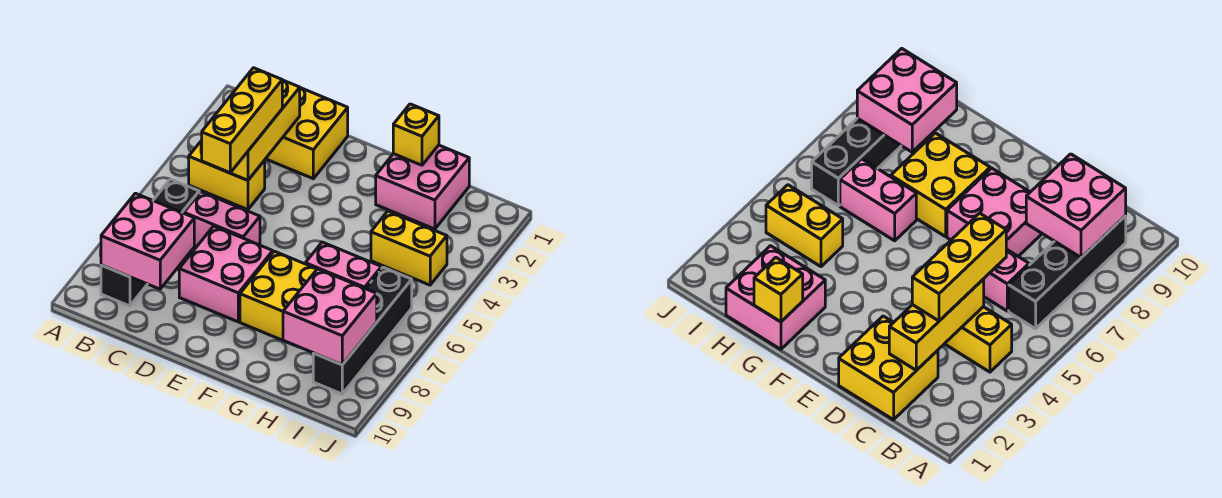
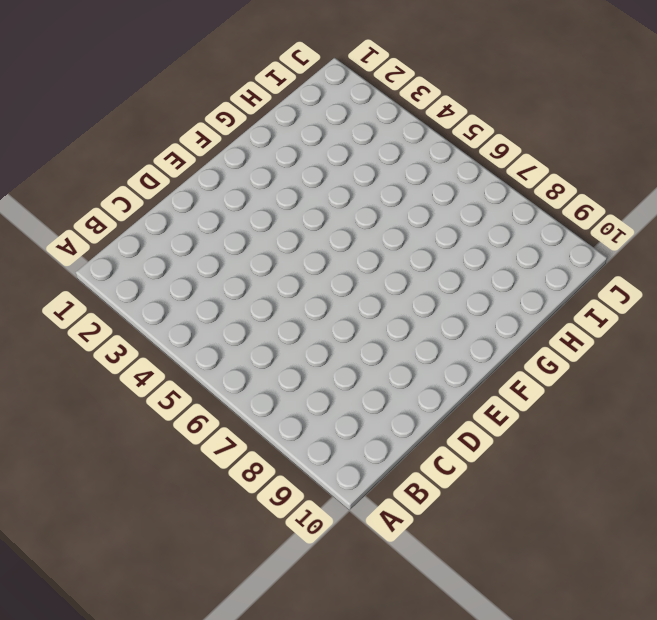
none -> yellow 1x2 brick [189,140,265,210]
none -> black 1x4 brick [101,179,199,306]
none -> yellow 2x2 brick [266,88,348,179]

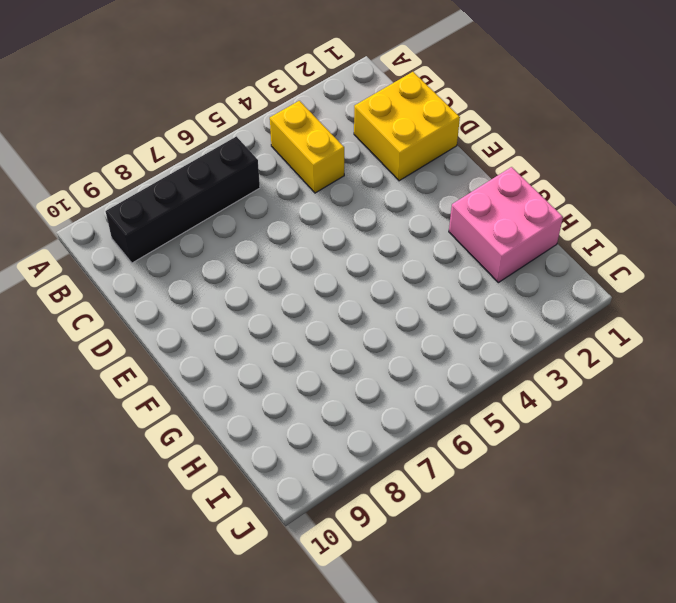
none -> pink 1x2 brick [184,192,260,247]
none -> pink 2x2 brick [179,226,273,322]
none -> yellow 2x2 brick [240,251,317,340]

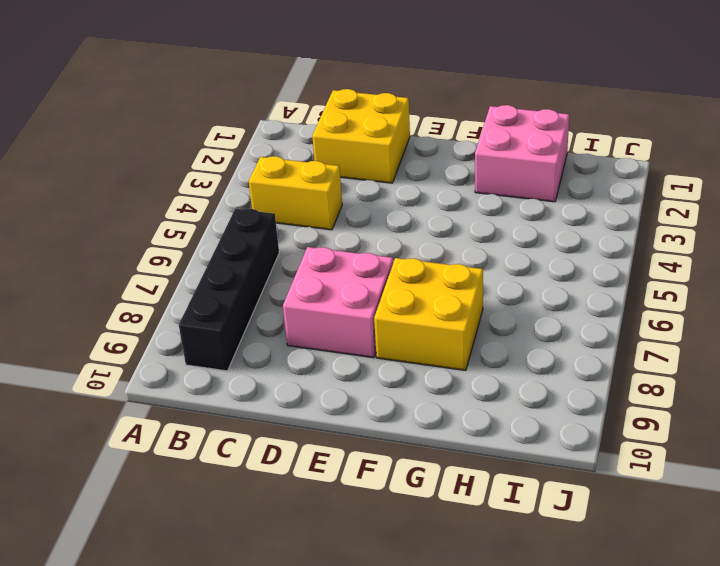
none -> pink 1x2 brick [184,192,260,247]
none -> pink 1x2 brick [305,242,381,289]
none -> yellow 1x2 brick [371,211,447,285]

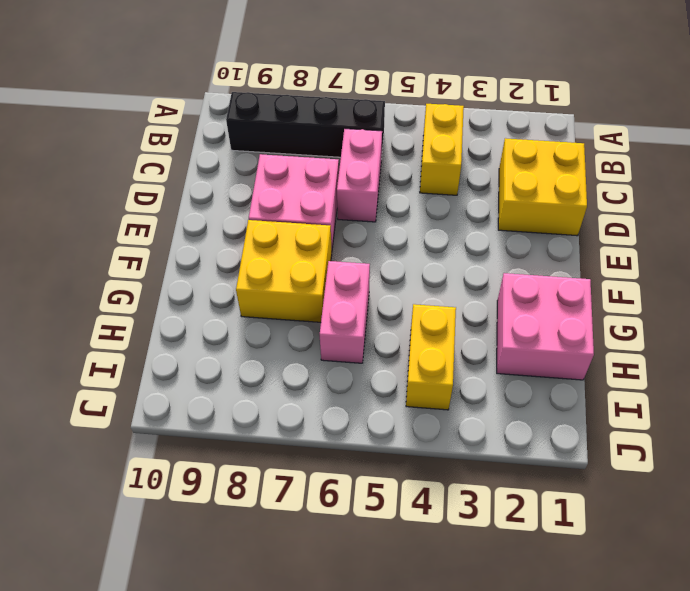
none -> black 1x4 brick [313,267,412,394]
none -> pink 2x2 brick [101,193,194,289]
none -> yellow 1x3 brick [221,80,300,180]

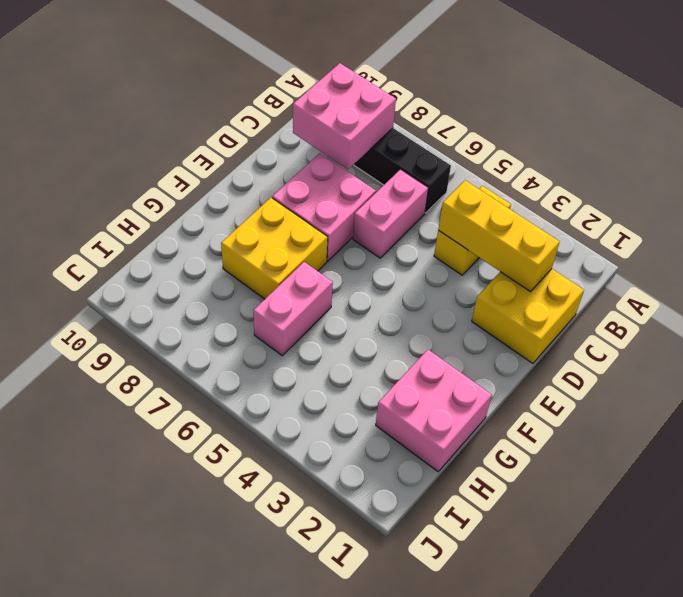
none -> yellow 1x2 brick [371,211,447,285]
none -> black 1x4 brick [313,267,412,394]
none -> yellow 1x1 brick [393,104,439,165]

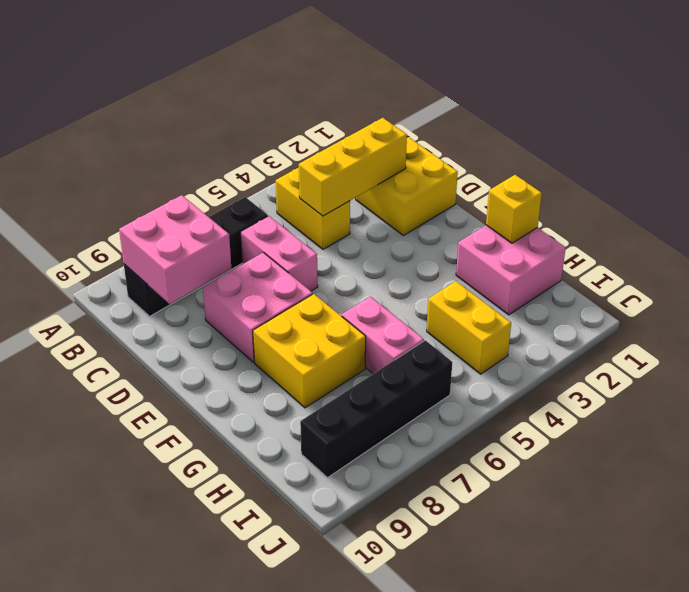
none -> pink 2x2 brick [283,269,377,365]
none -> yellow 1x3 brick [202,68,282,173]

